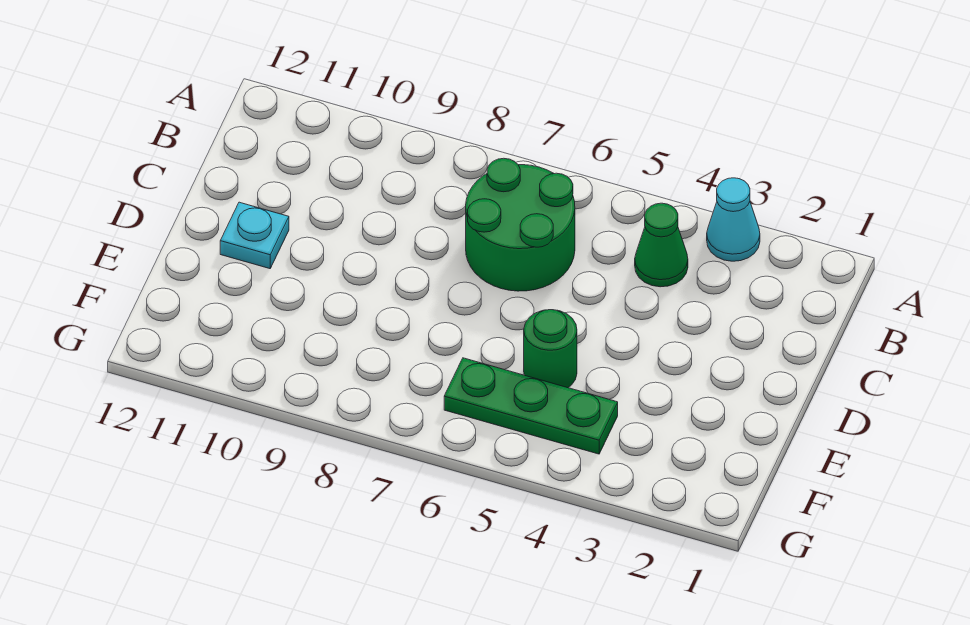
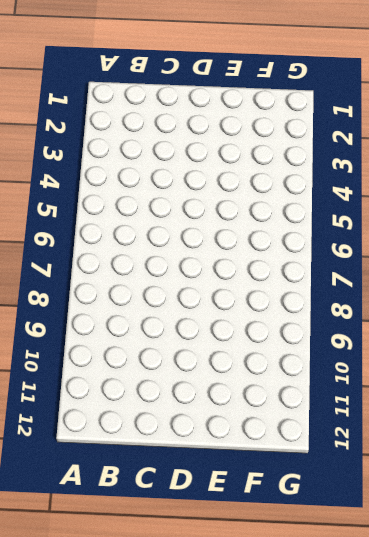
none -> cyan 1x1 cone [707,178,760,261]
none -> green 1x1 cone [635,203,688,287]

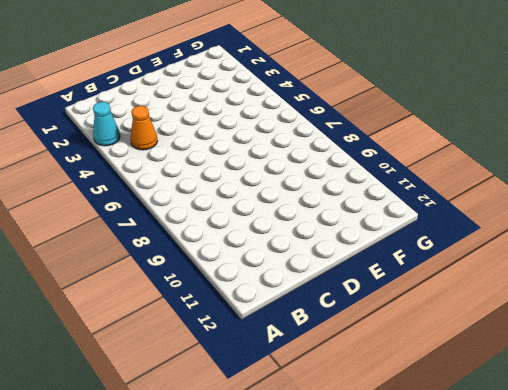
orange 1x1 cone [131,106,157,150] -> green 1x1 cone [635,203,688,287]
none -> green 2x2 round brick [466,158,575,291]
none -> cyan 1x1 plate [220,202,289,269]

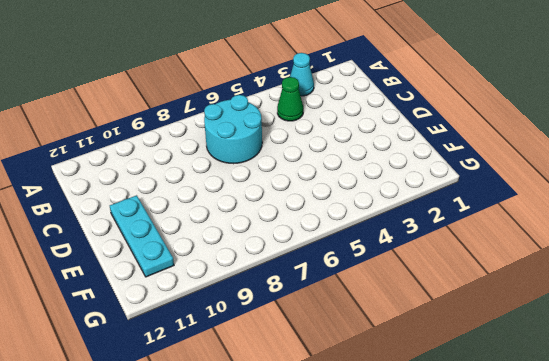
cyan 2x2 round brick [204,95,262,164] -> green 2x2 round brick [466,158,575,291]
cyan 1x3 plate [110,195,174,277] -> cyan 1x1 plate [220,202,289,269]
none -> green 1x1 round brick [524,310,577,388]
none -> green 1x3 plate [444,358,618,454]

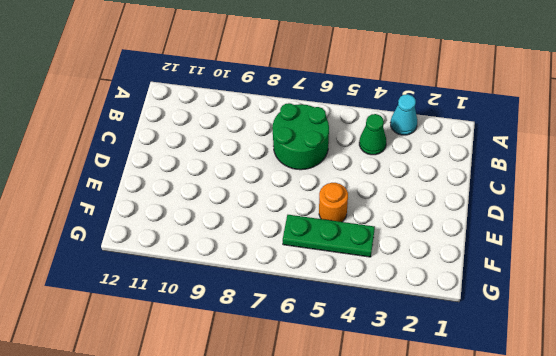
orange 1x1 round brick [319,183,348,222] -> green 1x1 round brick [524,310,577,388]
none -> cyan 1x1 plate [220,202,289,269]

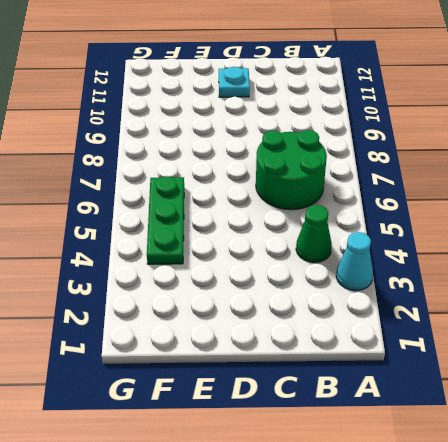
none -> green 1x1 round brick [524,310,577,388]

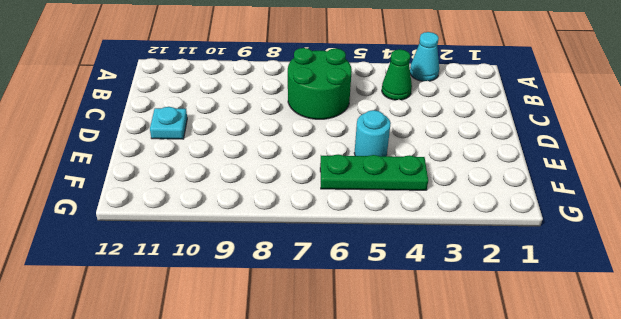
cyan 1x1 round brick [354,110,391,156] -> green 1x1 round brick [524,310,577,388]

